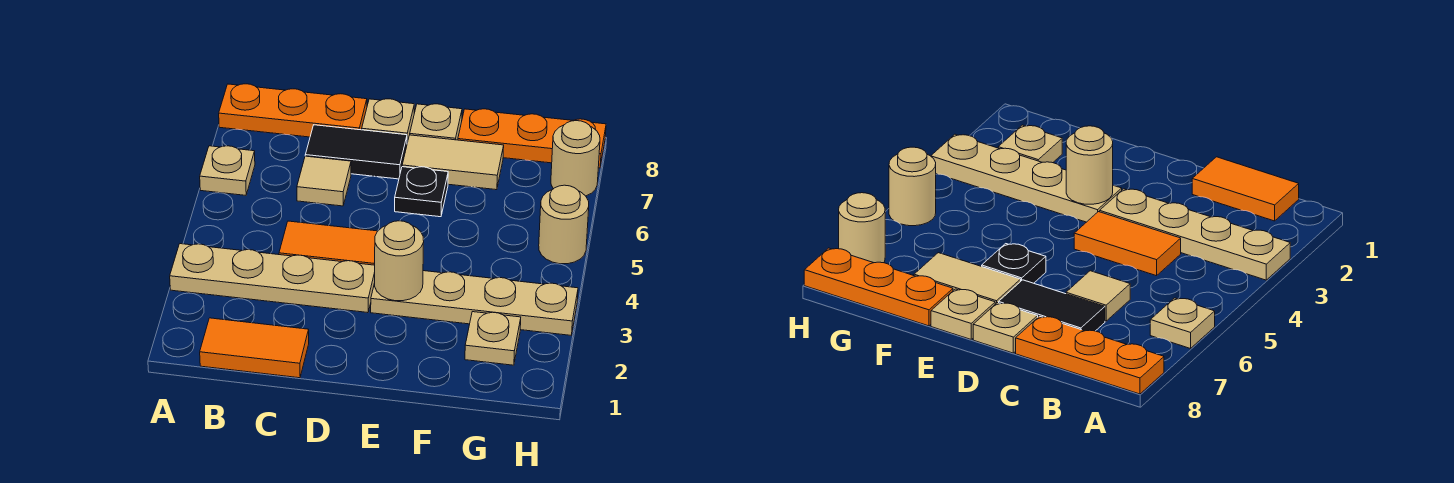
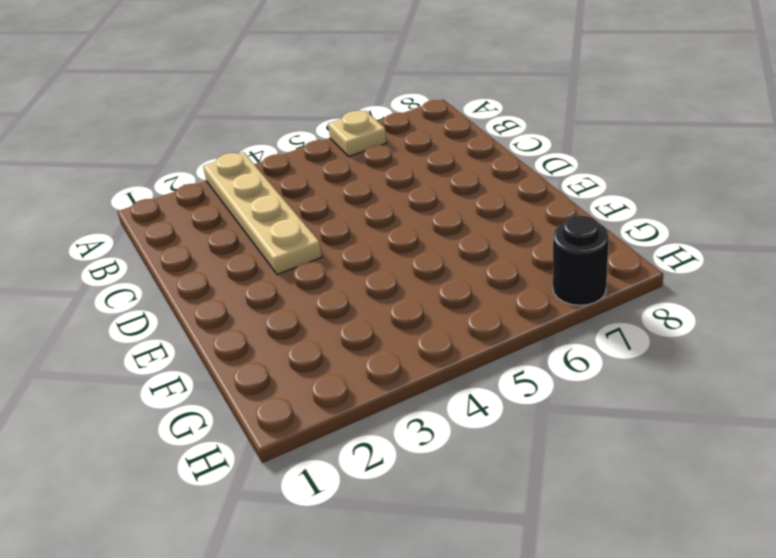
black 1x1 round brick [553,216,609,305] -> tan 1x1 round brick [551,121,600,196]
none -> orange 1x3 plate [219,84,367,137]
none -> orange 1x2 tile [200,318,309,378]
none -> orange 1x2 tile [279,221,378,265]

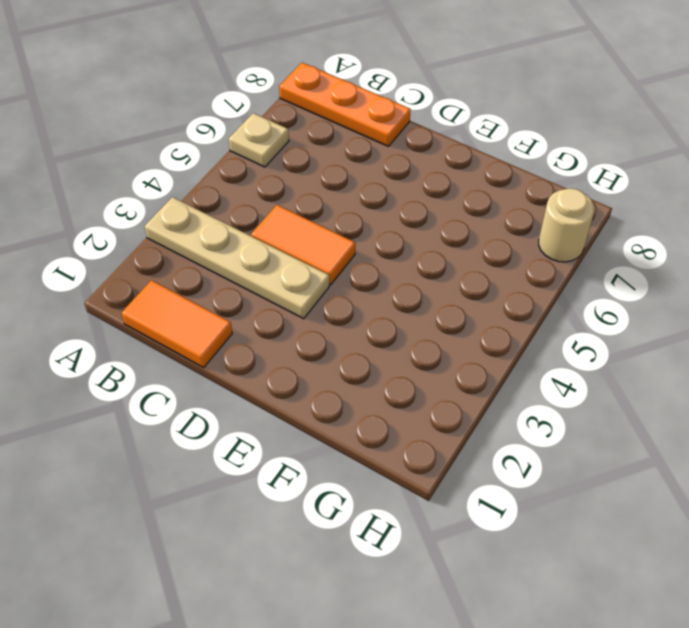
none -> tan 1x1 tile [297,156,351,206]
none -> black 1x2 tile [305,125,407,179]
none -> tan 1x1 plate [362,99,414,143]

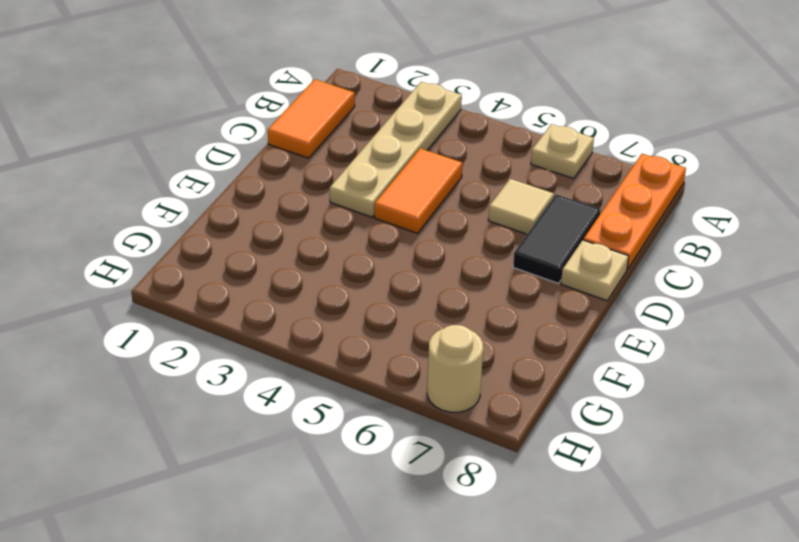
none -> tan 1x4 plate [371,271,578,335]
none -> black 1x1 plate [395,167,448,217]
none -> tan 1x2 tile [402,135,504,190]

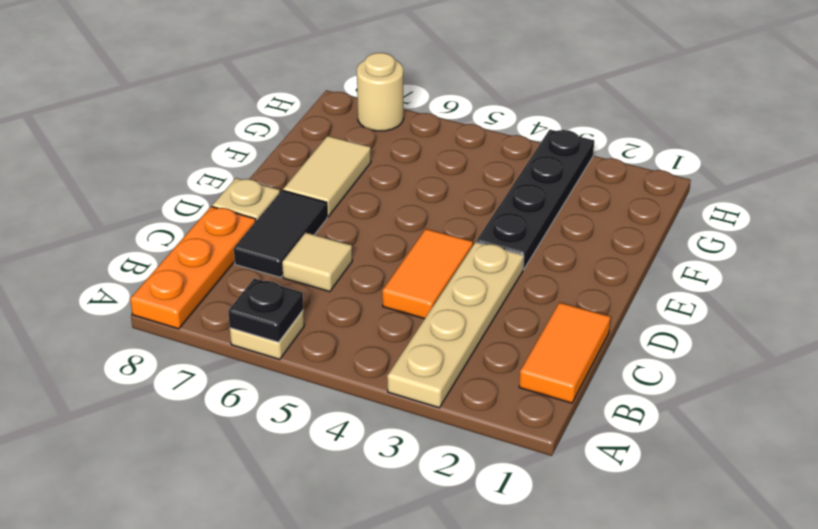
black 1x1 plate [228,279,303,342] -> black 1x1 plate moved to [395,167,448,217]
black 1x4 plate [476,130,594,270] -> tan 1x4 plate [371,271,578,335]
none -> tan 1x1 plate [410,104,462,140]
none -> orange 1x3 plate [458,109,606,168]
none -> tan 1x1 plate [465,312,521,365]

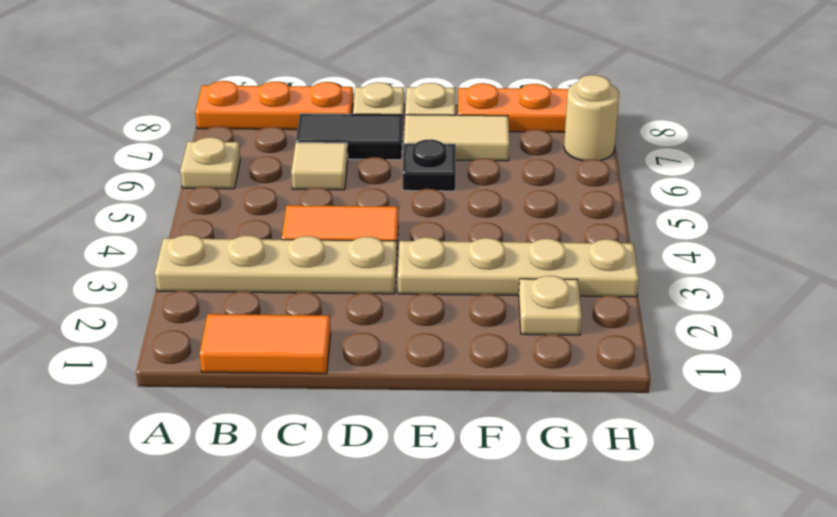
none -> tan 1x1 round brick [539,185,589,264]
none -> tan 1x1 round brick [375,221,424,301]

